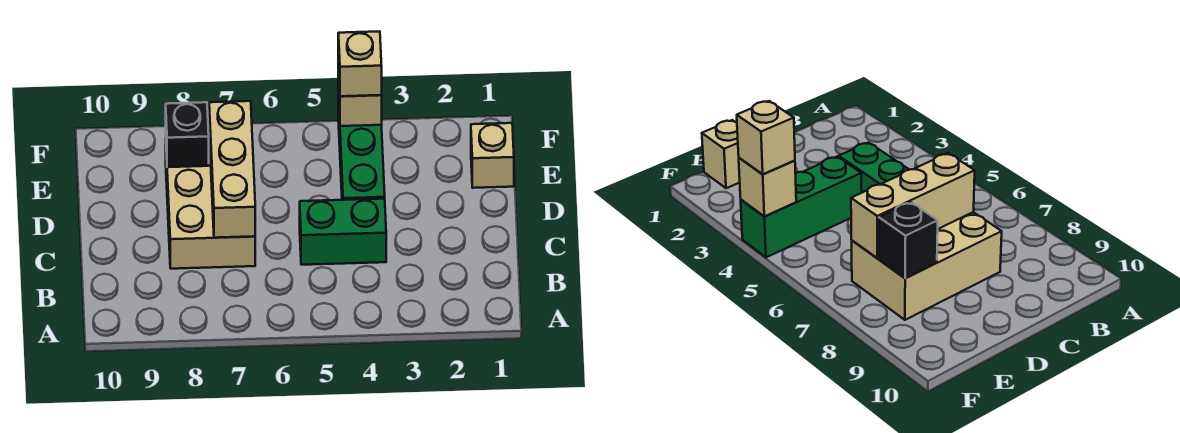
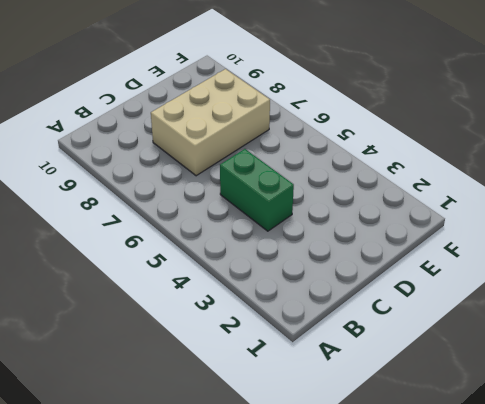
none -> green 1x3 brick [338,93,385,200]
none -> tan 1x1 brick [471,123,514,188]

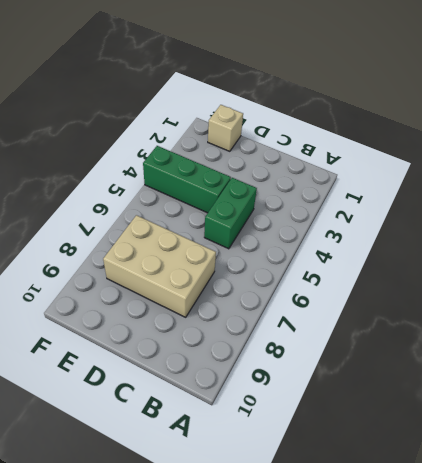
none -> tan 1x3 brick [209,101,255,238]
none -> black 1x1 brick [166,102,209,167]

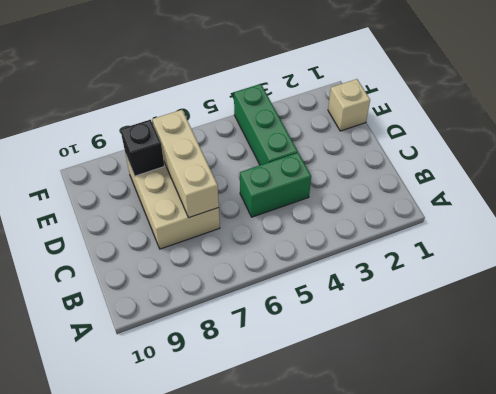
none -> tan 1x1 brick [338,63,382,126]
none -> tan 1x1 brick [338,31,382,96]

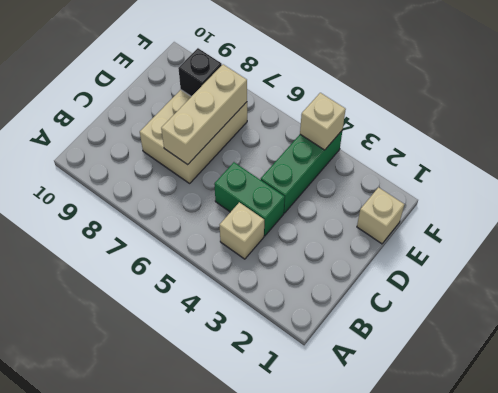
tan 1x1 brick [220,202,264,259] -> tan 1x1 brick moved to [338,31,382,96]

